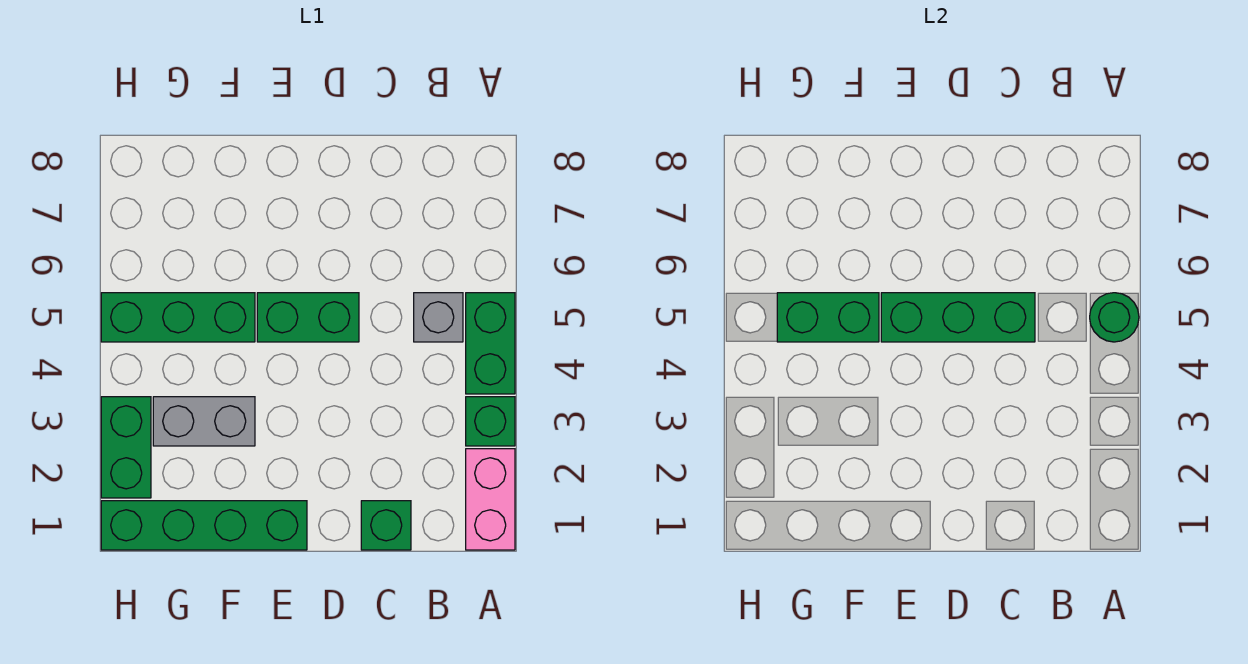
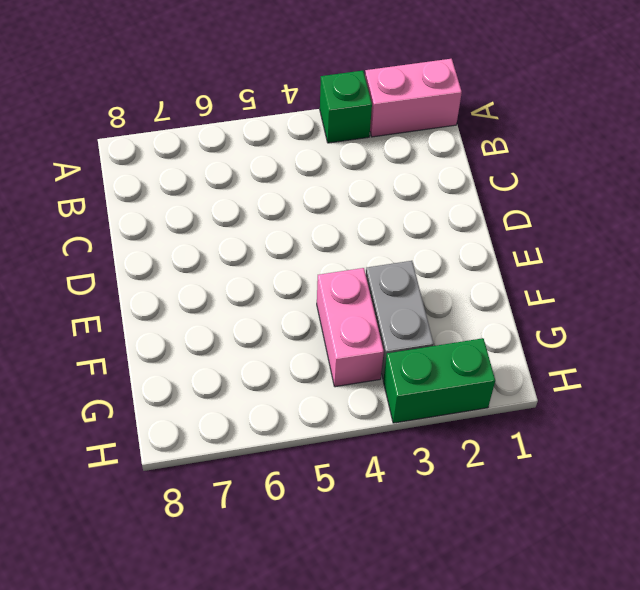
pink 1x2 brick [317,268,384,387] -> none
none -> green 1x2 brick [466,293,515,394]
none -> grey 1x1 brick [414,293,463,342]
none -> green 1x1 brick [361,501,411,550]

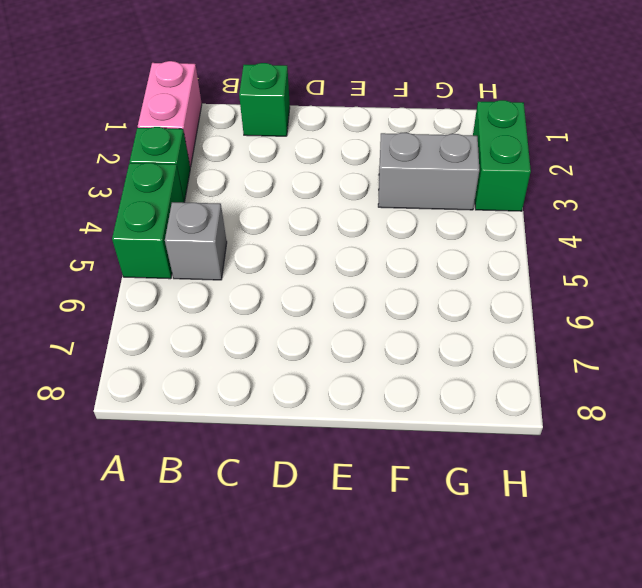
none -> green 1x2 brick [257,293,359,342]
none -> green 1x4 brick [101,501,307,550]
none -> green 1x3 brick [101,293,255,342]

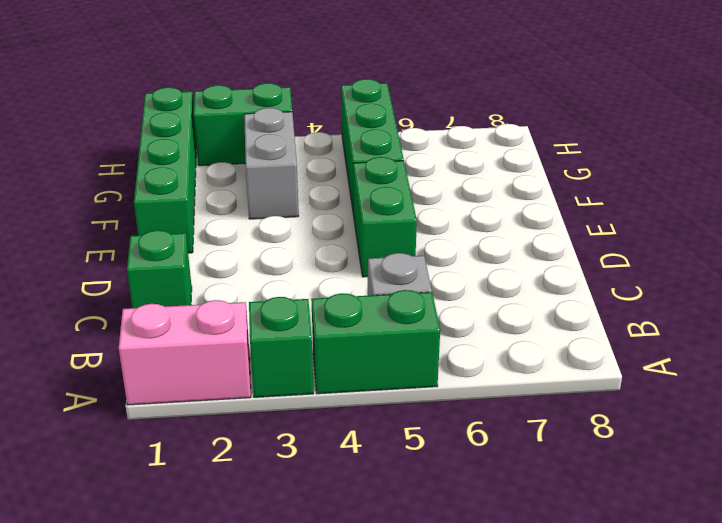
none -> green 1x1 round brick [1090,293,1139,342]
none -> green 1x3 brick [881,293,1035,342]
none -> green 1x2 brick [777,293,879,342]

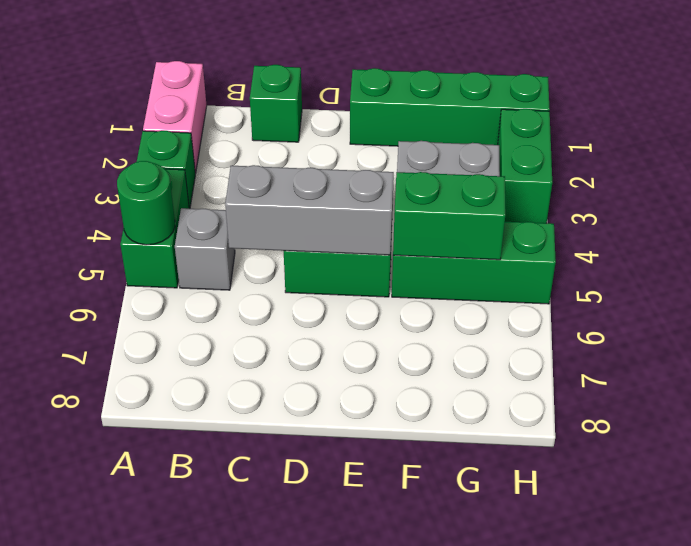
grey 1x3 brick [225,165,394,255] -> green 1x3 brick [881,293,1035,342]

